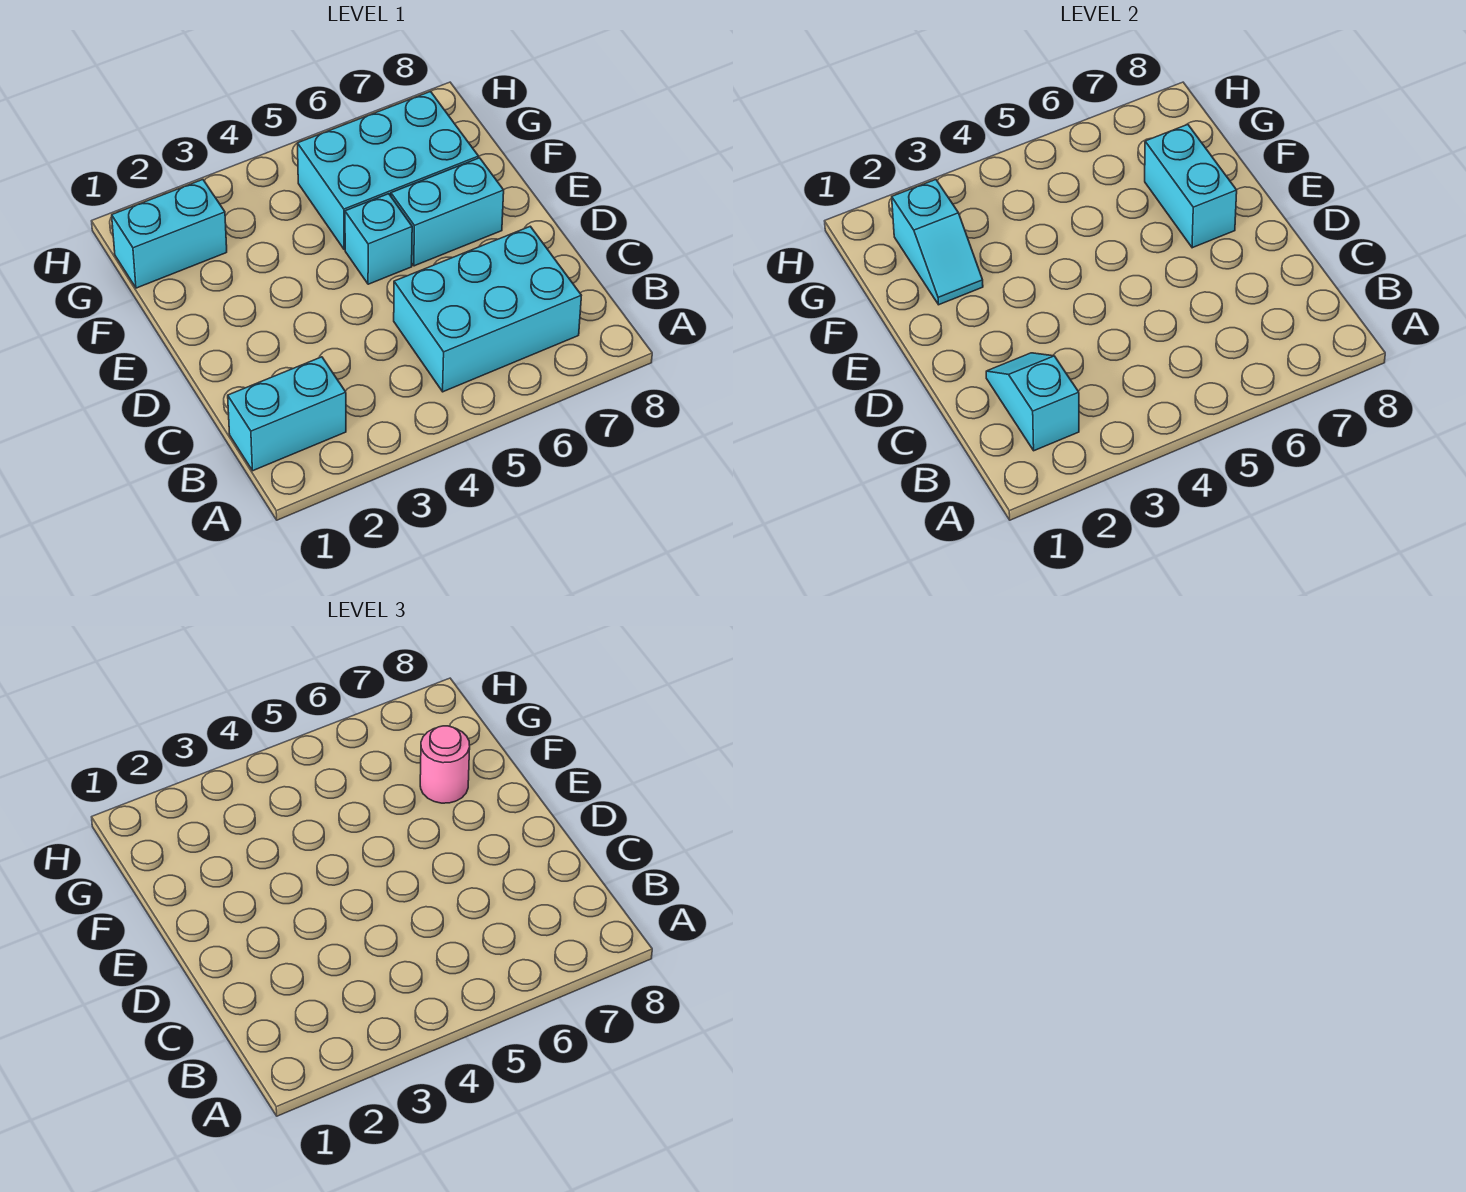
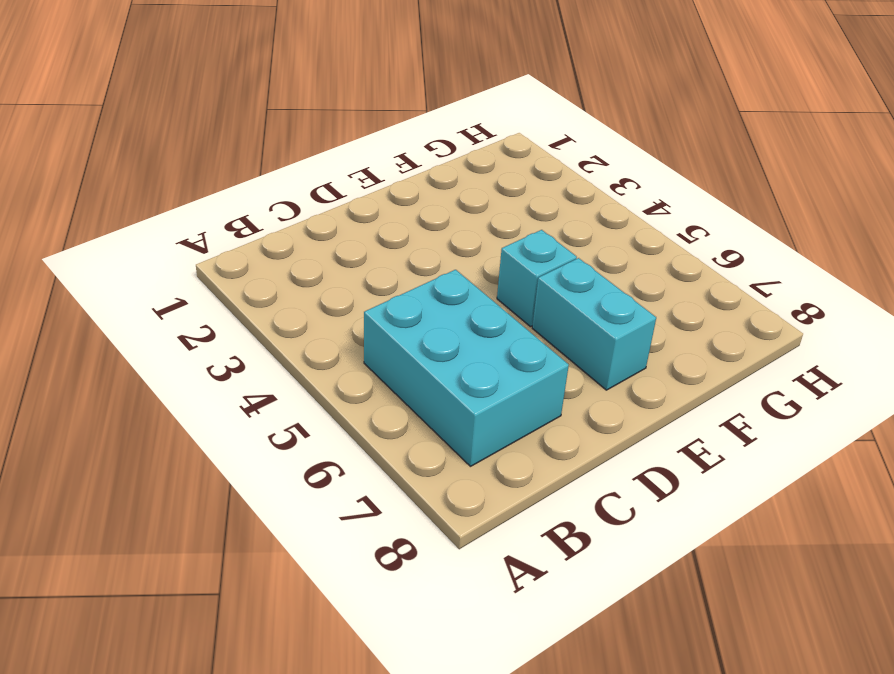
none -> cyan 1x2 brick [228,357,346,471]
none -> cyan 2x3 brick [297,91,479,250]

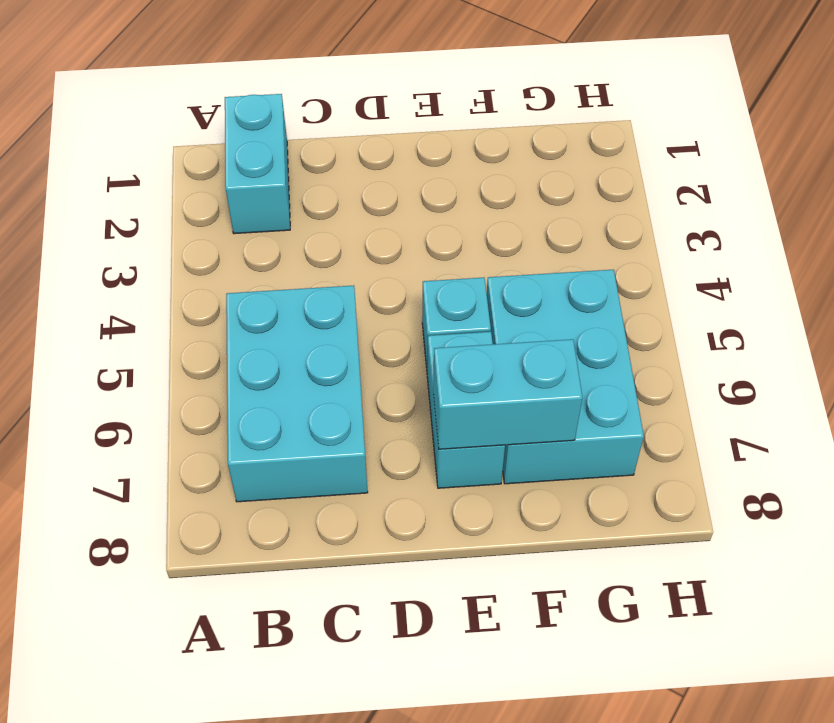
none -> cyan 1x2 brick [112,180,227,288]
none -> cyan 1x2 slope [986,353,1079,451]

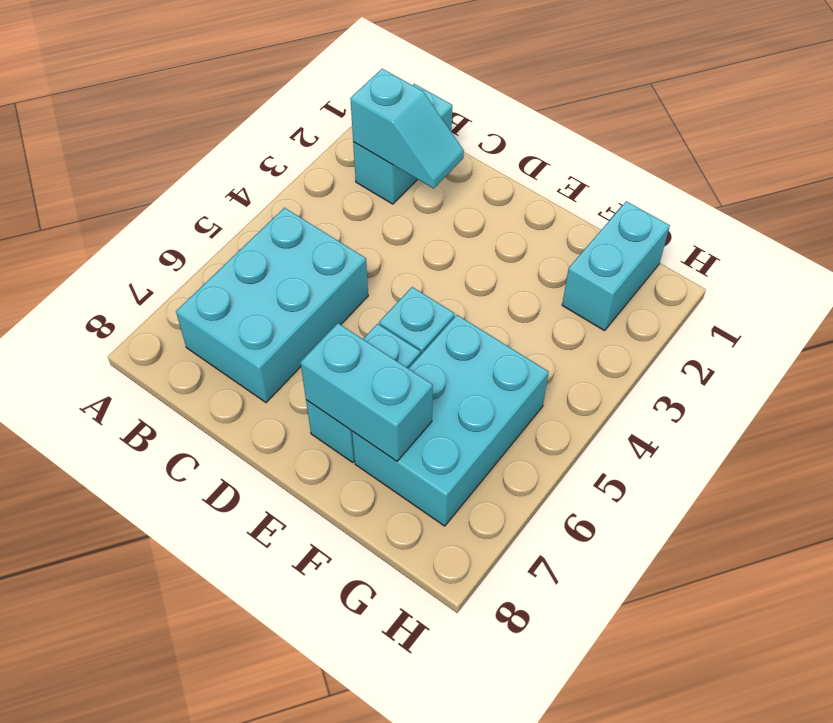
none -> cyan 1x2 slope [892,180,983,305]
none -> pink 1x1 round brick [420,726,470,803]

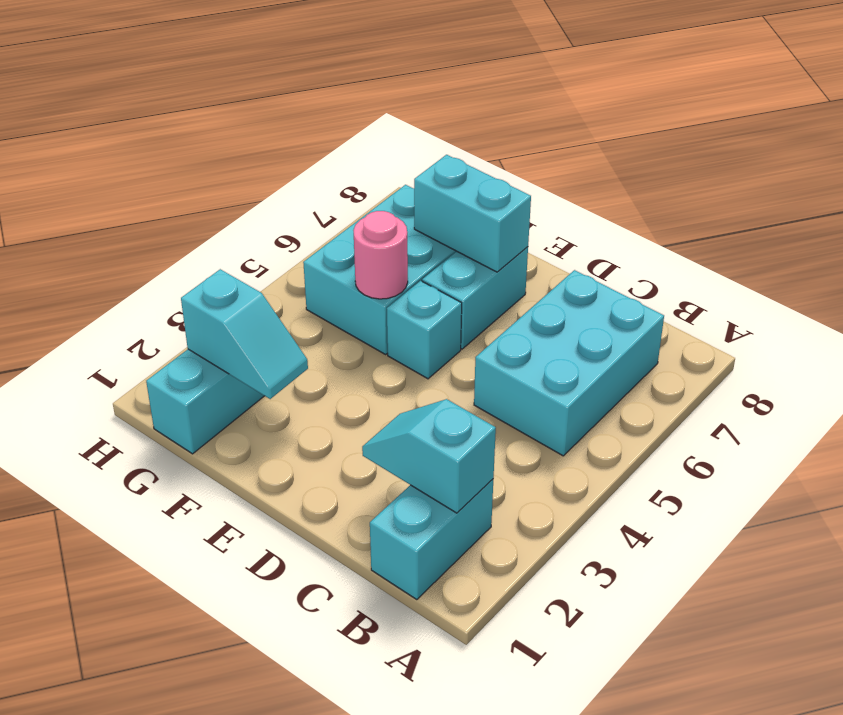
pink 1x1 round brick [354,211,408,299] -> pink 1x1 round brick moved to [420,726,470,803]

